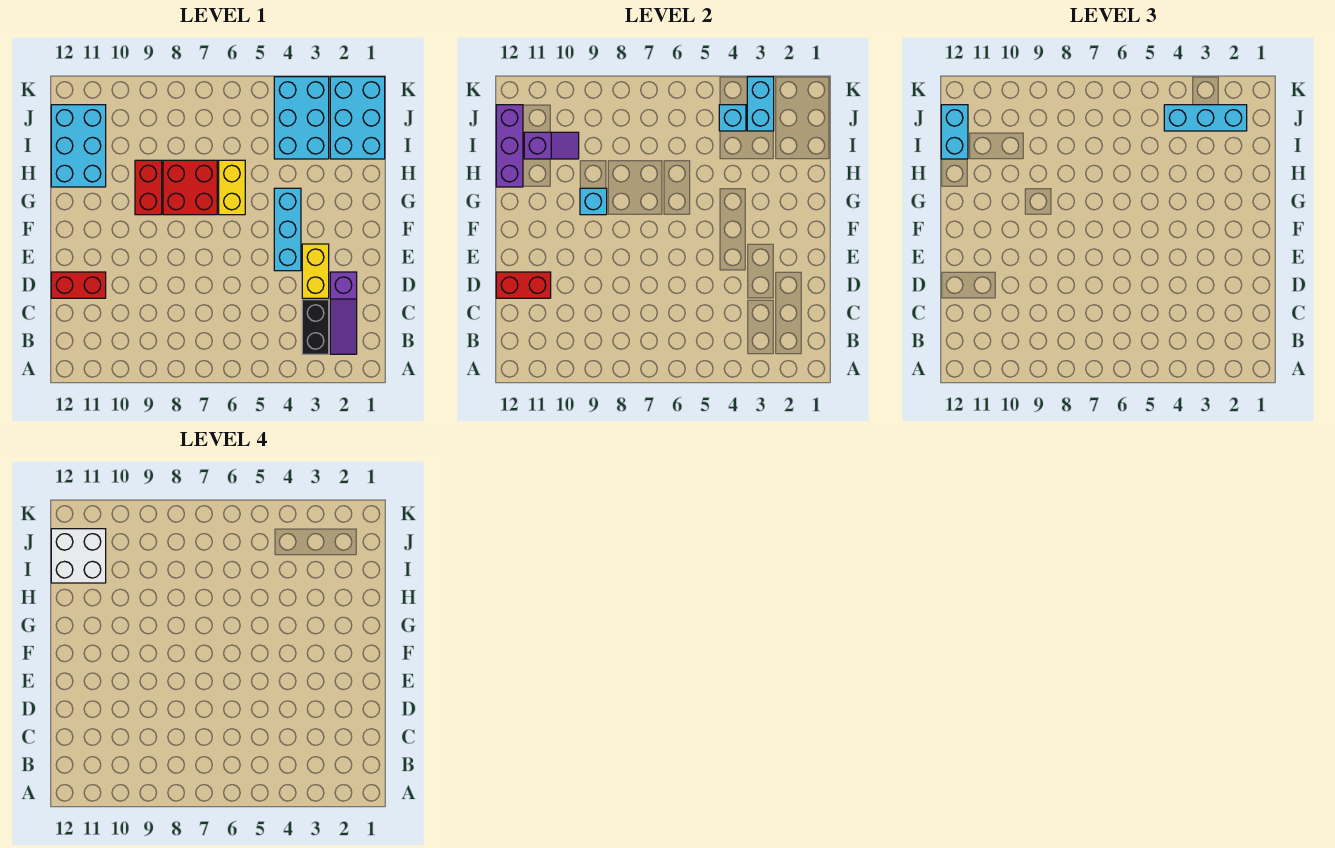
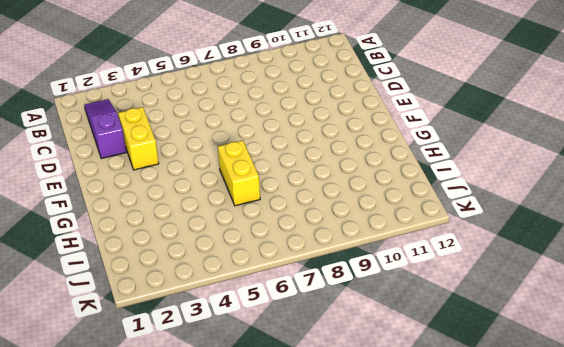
none -> black 1x2 brick [302,300,329,354]
none -> red 1x2 brick [51,272,106,298]
none -> cyan 1x3 brick [274,188,301,271]

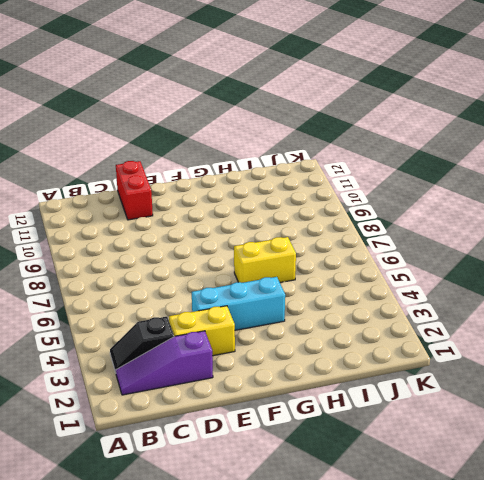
black 1x2 slope [110,317,174,372] -> black 1x2 brick [302,300,329,354]
none -> red 2x2 brick [163,160,217,215]
none -> red 1x2 brick [135,160,162,215]
none -> cyan 2x3 brick [51,105,106,187]

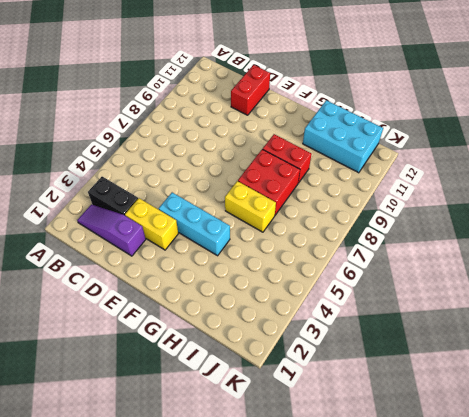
none -> cyan 2x3 brick [330,77,385,159]
none -> cyan 2x3 brick [274,77,329,159]
none -> red 1x2 brick [496,272,551,298]

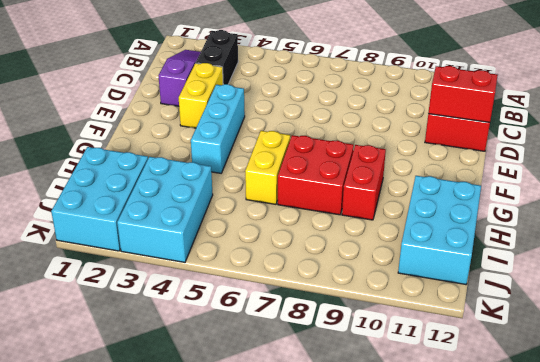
none -> cyan 1x1 brick [580,188,607,215]
none -> purple 1x3 brick [496,105,523,187]
none -> purple 1x2 slope [524,132,579,159]

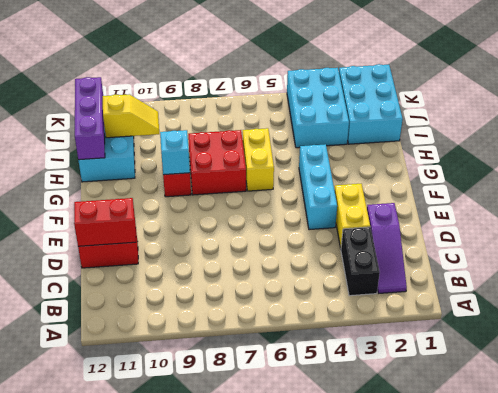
yellow 1x2 slope [103,94,159,138] -> purple 1x2 slope [524,132,579,159]
none -> cyan 1x2 brick [747,77,774,131]
none -> cyan 1x1 brick [719,105,746,131]
none -> cyan 1x2 brick [941,105,968,159]

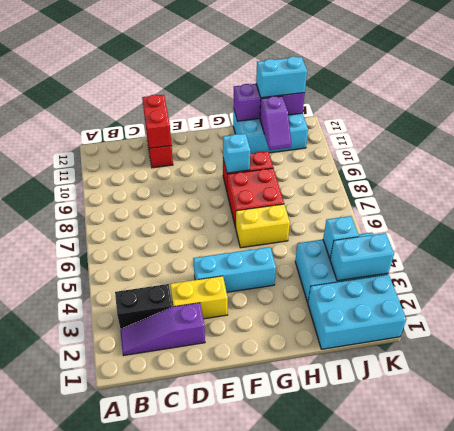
none -> cyan 1x3 brick [1164,105,1247,131]
none -> white 2x2 brick [51,529,106,583]

